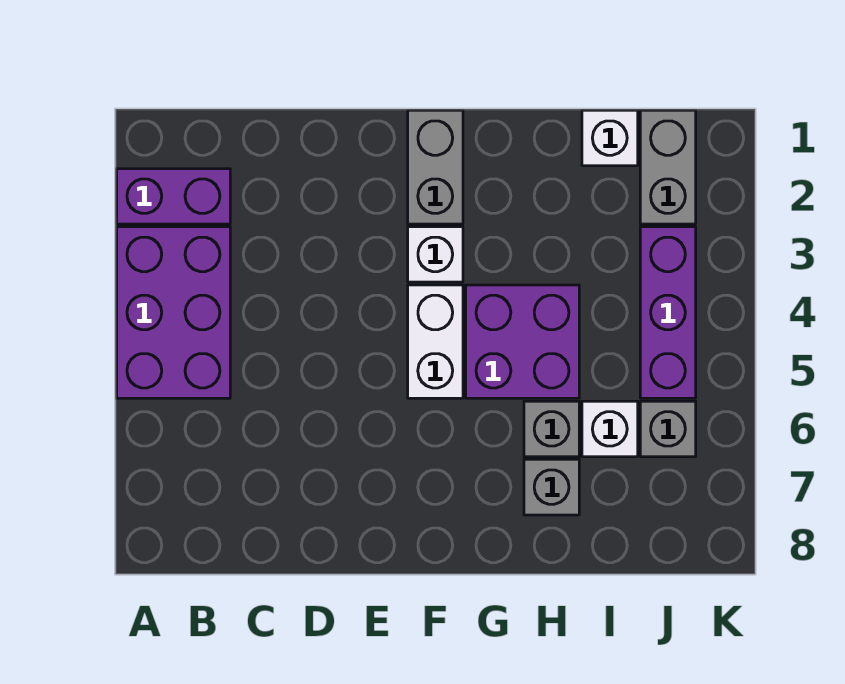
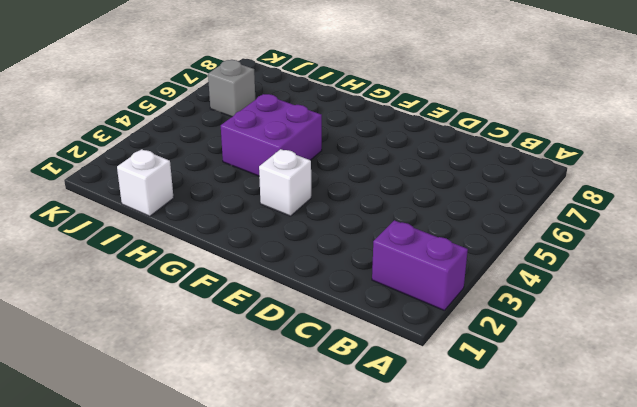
none -> purple 2x3 brick [117,227,230,398]
none -> grey 1x2 brick [408,110,463,224]
none -> white 1x2 brick [408,285,463,398]

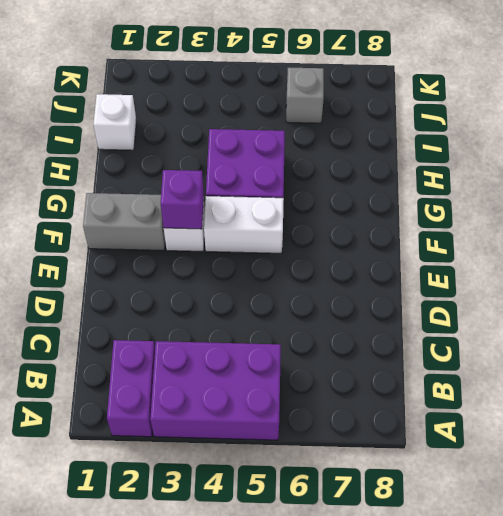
purple 1x1 brick [161,170,204,229] -> none
none -> grey 1x1 brick [524,401,579,457]
none -> grey 1x1 brick [524,459,579,515]
none -> white 1x1 brick [582,401,638,457]

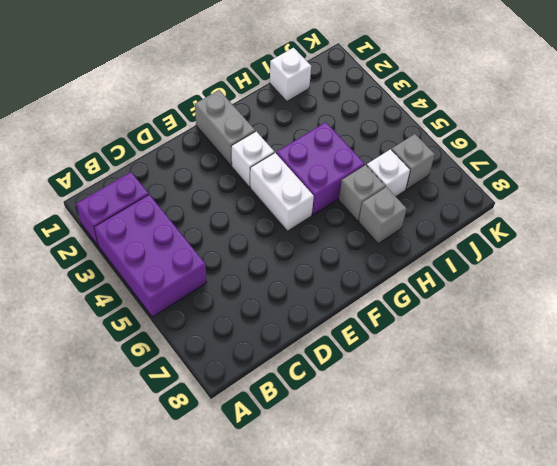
none -> grey 1x2 brick [640,110,696,224]
none -> purple 1x3 brick [640,227,696,398]

